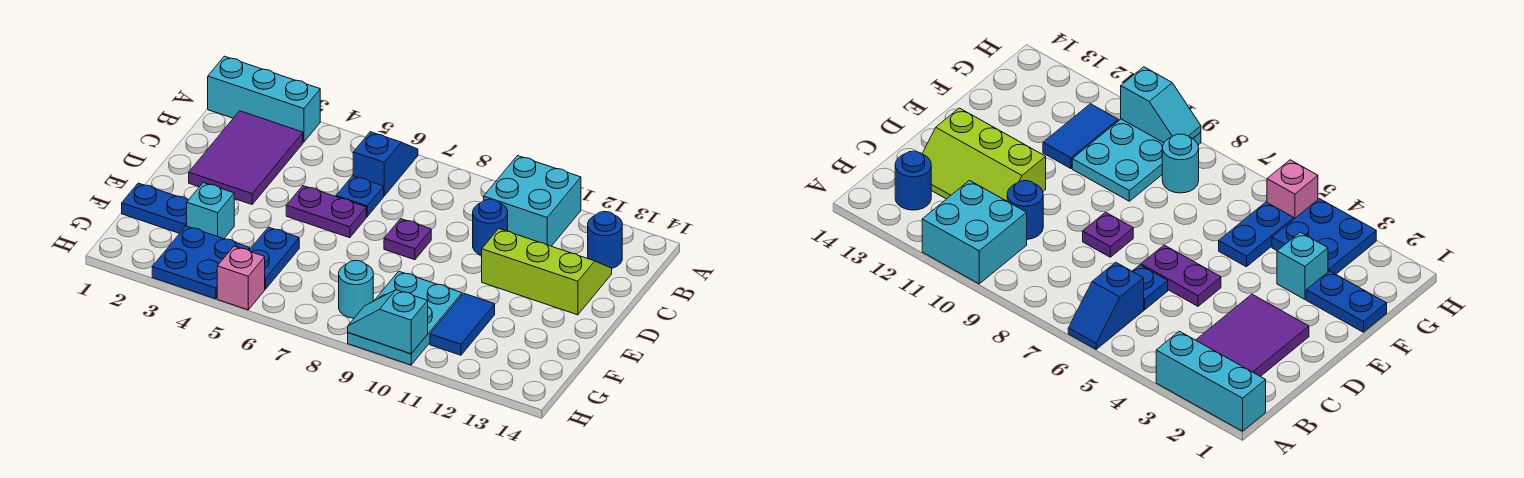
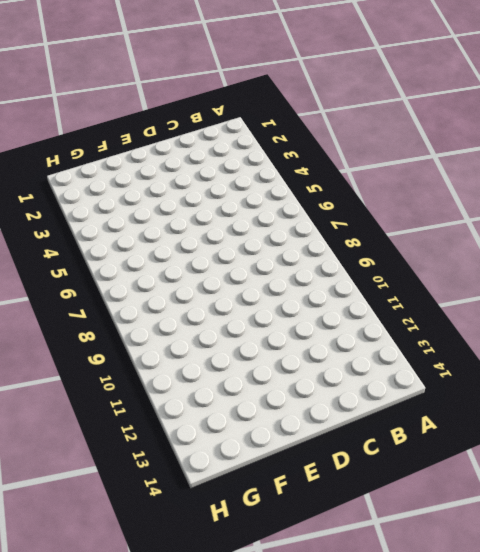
none -> cyan 1x3 brick [208,56,320,142]
none -> blue 1x2 slope [353,132,418,196]
none -> cyan 2x2 brick [484,156,581,246]

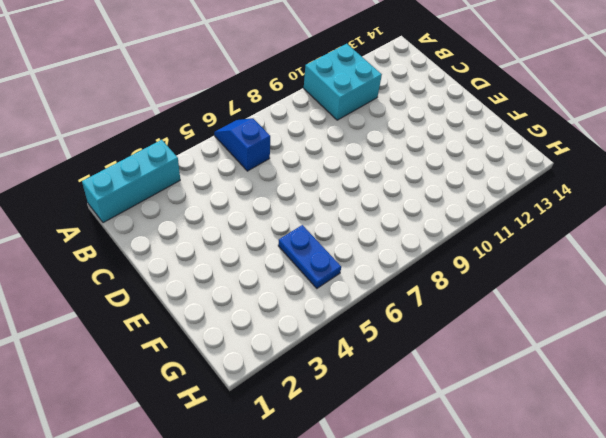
none -> purple 2x3 tile [189,111,303,204]
none -> blue 1x1 round brick [588,211,622,268]
none -> blue 1x1 plate [336,176,384,217]

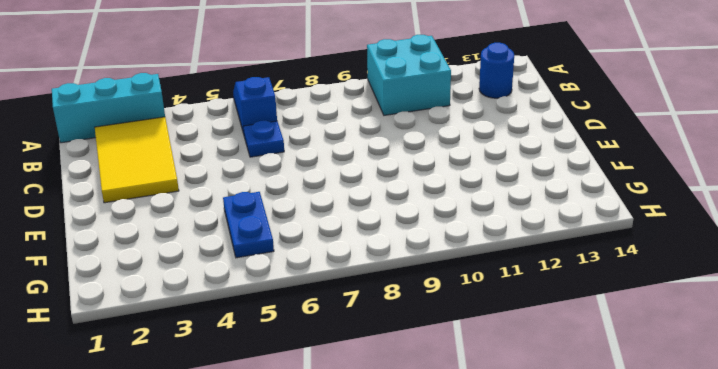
yellow 2x3 tile [95,117,179,203] -> purple 2x3 tile [189,111,303,204]
none -> blue 1x1 round brick [473,199,508,256]
none -> lime 2x3 slope [482,229,612,315]
none -> purple 1x2 plate [286,186,366,238]

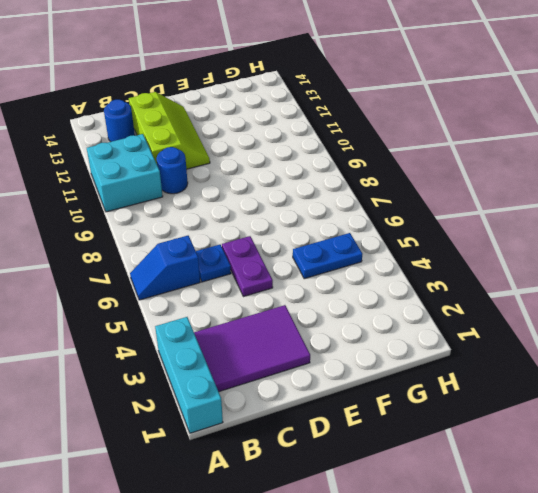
lime 2x3 slope [129,92,210,169] -> lime 2x3 slope turned to [482,229,612,315]
none -> purple 1x1 plate [384,219,431,260]
none -> blue 1x2 plate [122,183,188,233]
none -> cyan 1x1 brick [187,183,234,239]

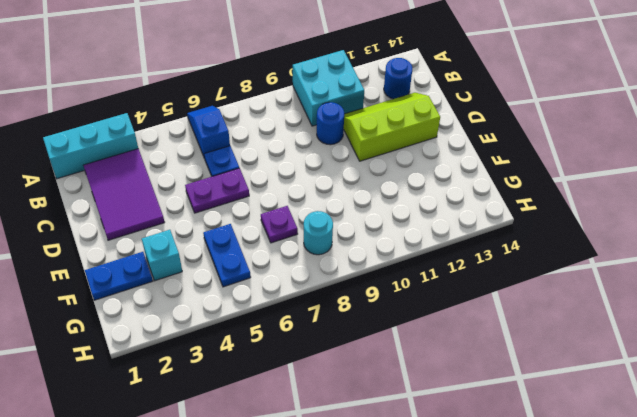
purple 1x1 plate [261,206,298,243] -> purple 1x1 plate moved to [384,219,431,260]
none -> cyan 2x3 plate [348,271,462,365]
none -> blue 1x2 tile [430,294,495,355]
none -> blue 2x2 plate [152,226,250,299]

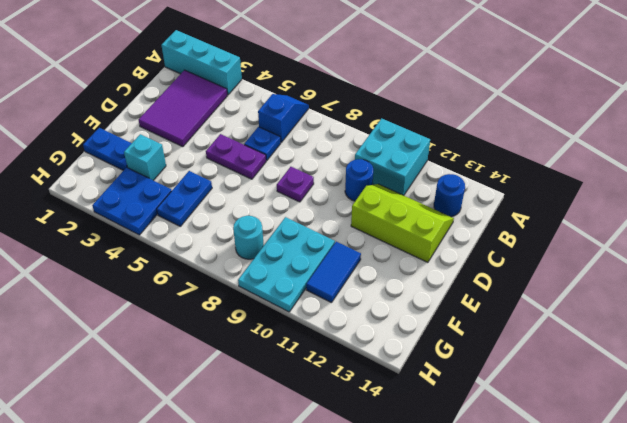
none -> pink 1x1 brick [217,246,265,310]
none -> cyan 1x2 slope [348,290,428,354]

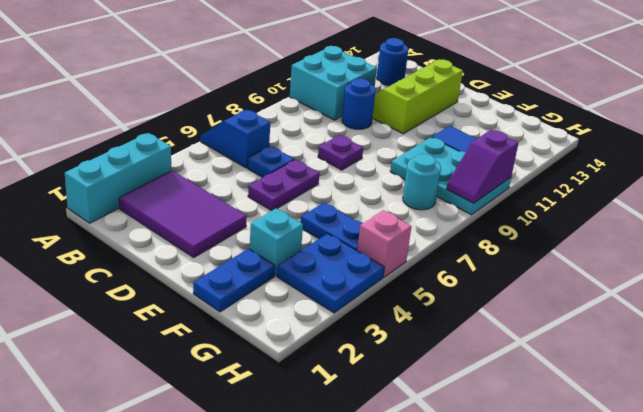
purple 1x2 slope [446,130,518,203] -> cyan 1x2 slope [348,290,428,354]

